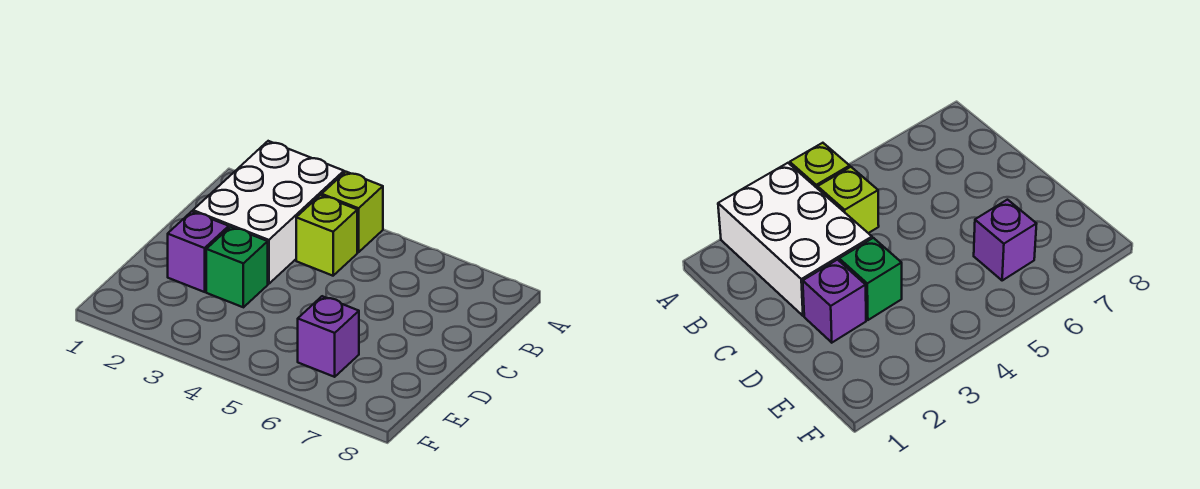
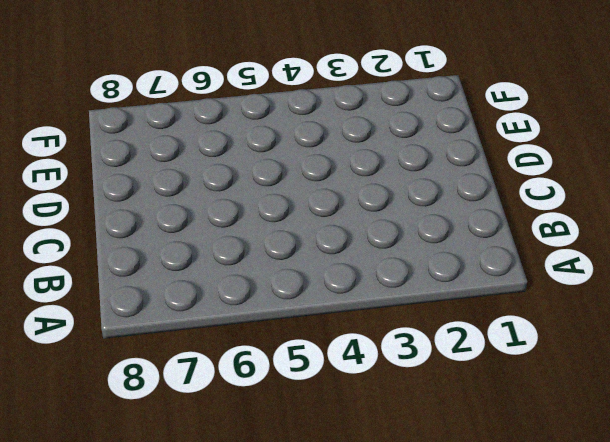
none -> white 2x3 brick [193,141,344,284]
none -> lime 1x1 brick [322,172,383,252]

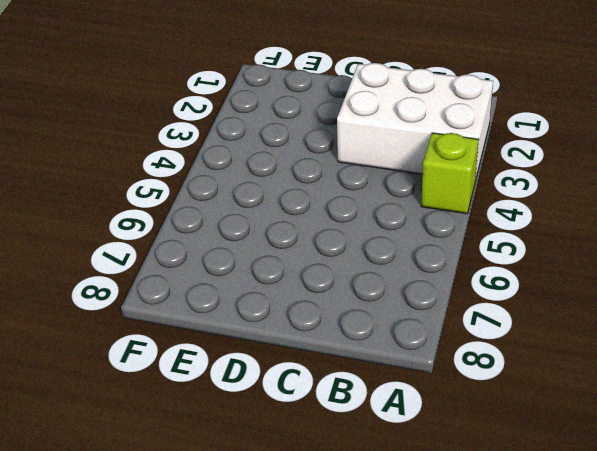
none -> lime 1x1 brick [296,195,357,276]
none -> purple 1x1 brick [168,211,229,292]

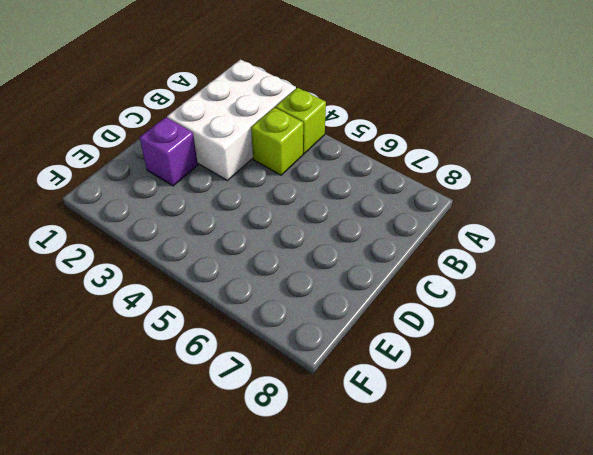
none -> green 1x1 brick [206,227,268,307]
none -> purple 1x1 brick [298,296,359,377]

